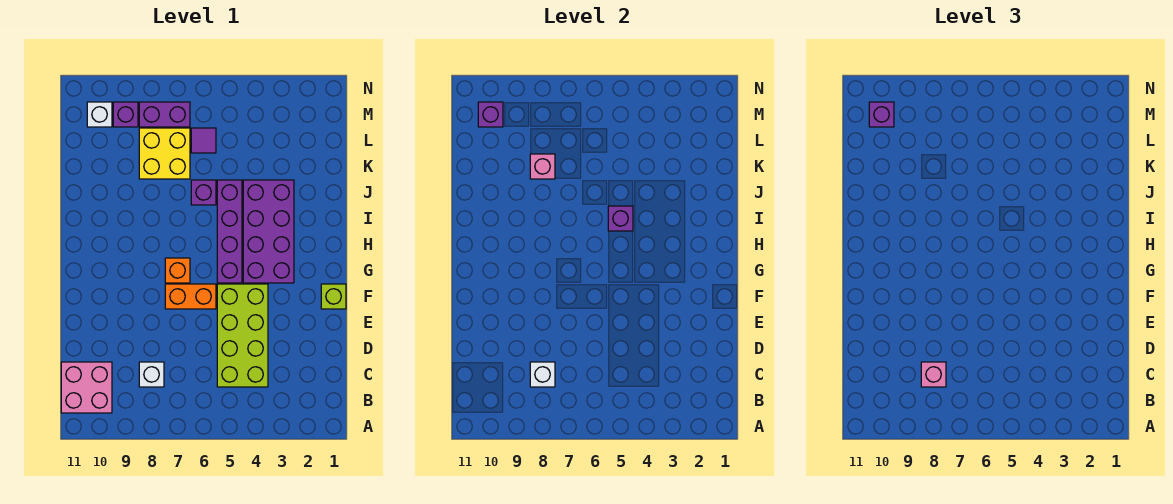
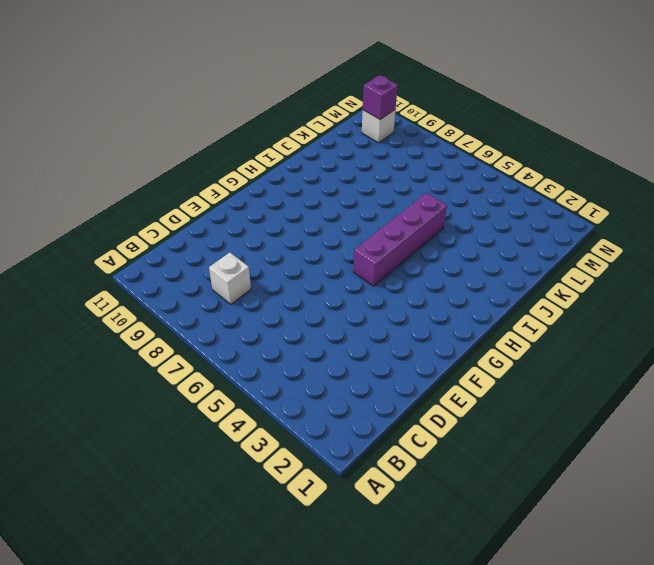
none -> pink 2x2 brick [61,362,112,413]
none -> lime 2x4 brick [217,284,268,387]
none -> lime 1x1 brick [321,284,346,309]

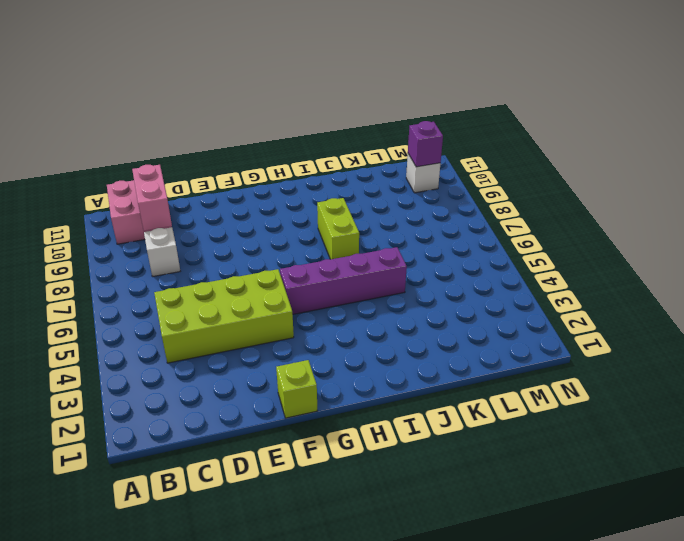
pink 1x2 brick [132,165,172,231] -> none
lime 1x2 brick [317,198,359,259] -> none
none -> orange 1x2 brick [165,284,216,309]
none -> purple 2x4 brick [243,180,294,283]
none -> orange 1x1 brick [165,258,190,283]

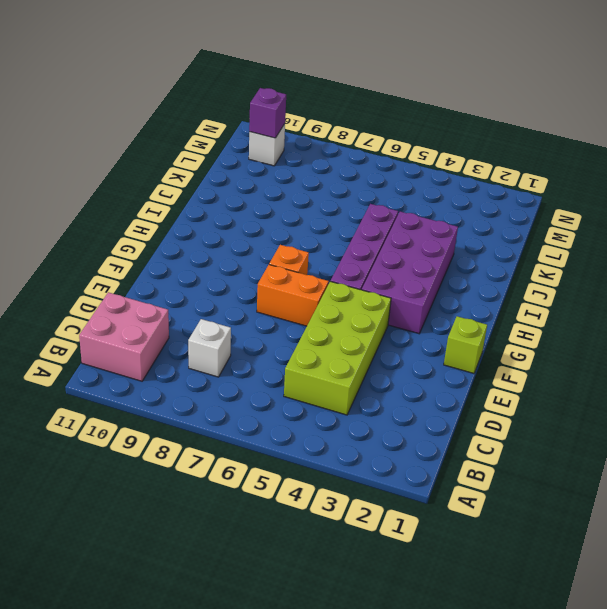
none -> purple 1x1 brick [191,180,216,205]
none -> yellow 2x2 brick [139,128,190,179]
none -> purple 1x1 tile [191,128,216,153]

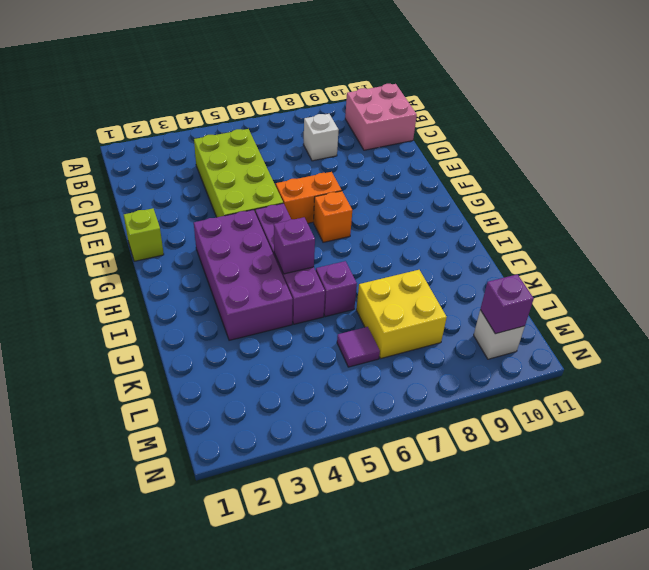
none -> purple 1x2 brick [139,102,190,127]
none -> purple 1x1 brick [113,102,138,127]
none -> white 1x1 brick [530,362,555,387]

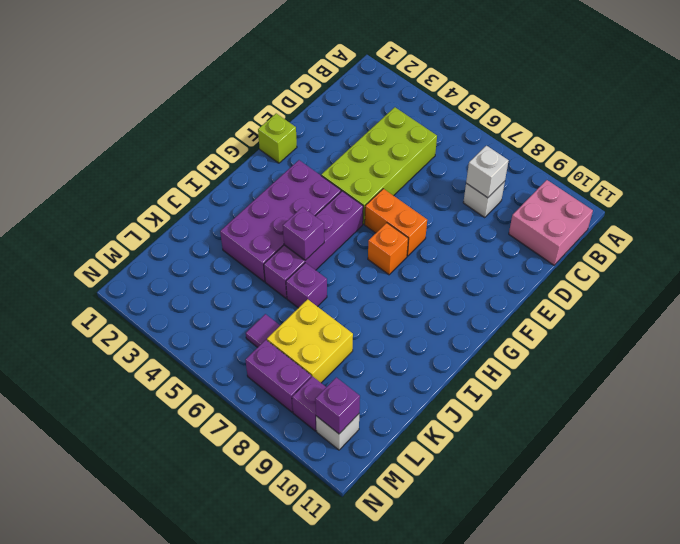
none -> pink 1x1 brick [530,154,555,179]
none -> pink 1x1 brick [921,362,946,387]
none -> purple 1x1 brick [869,102,894,127]

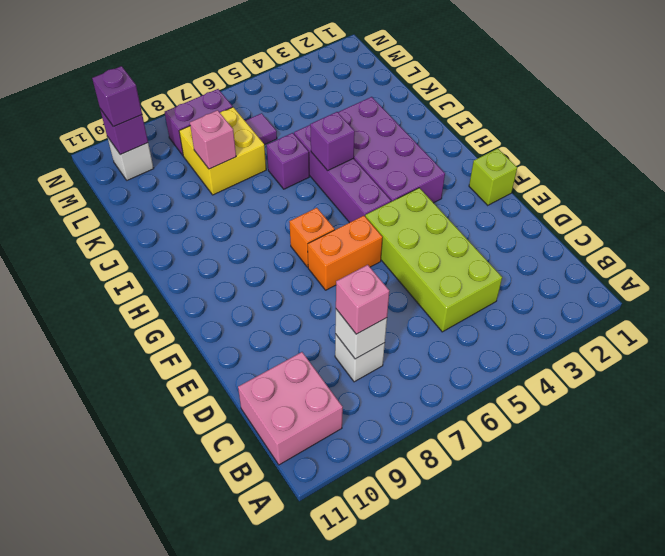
none -> purple 1x1 brick [113,102,138,127]

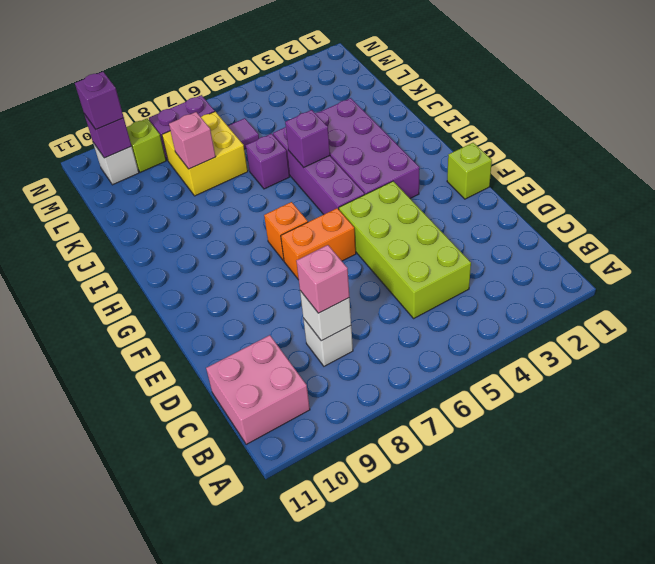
lime 1x1 brick [127,118,166,172] -> purple 1x1 brick [113,102,138,127]

